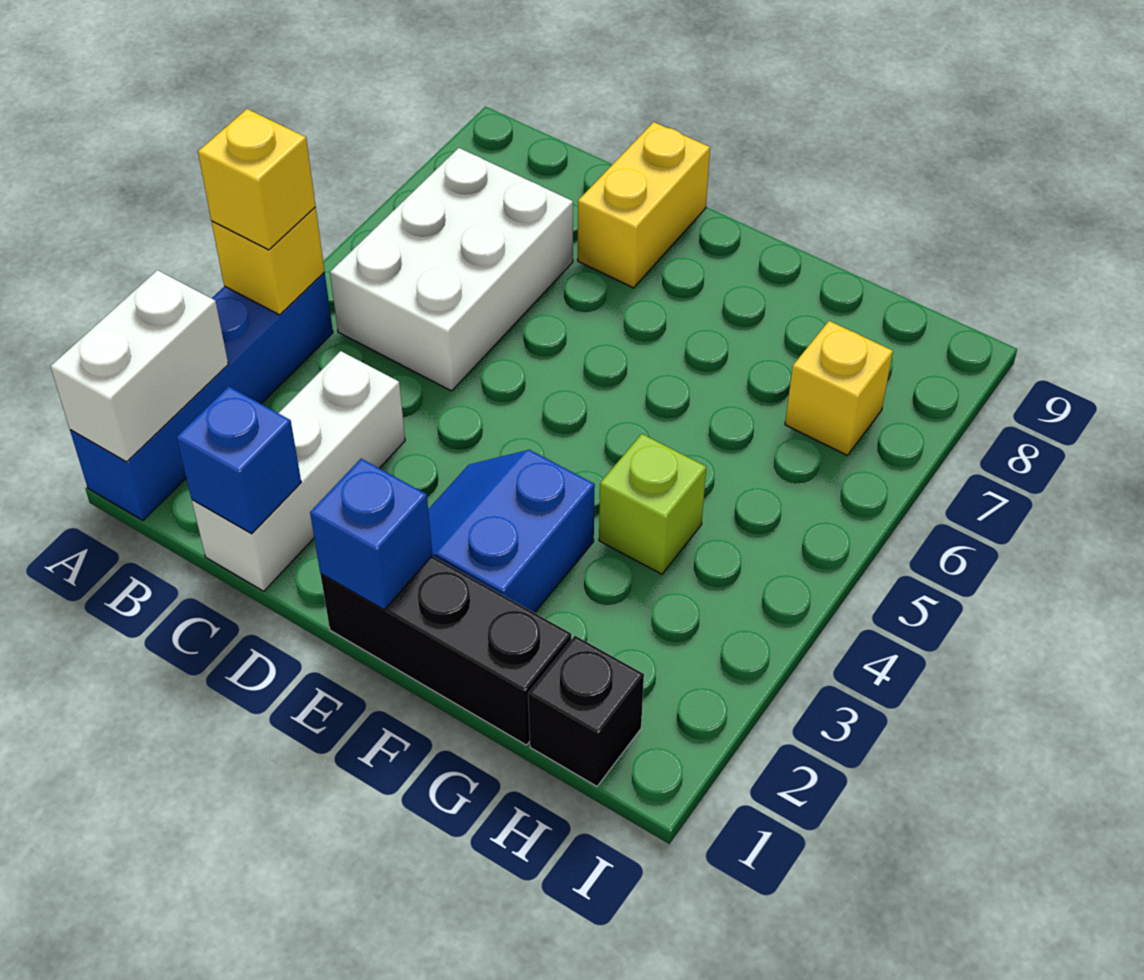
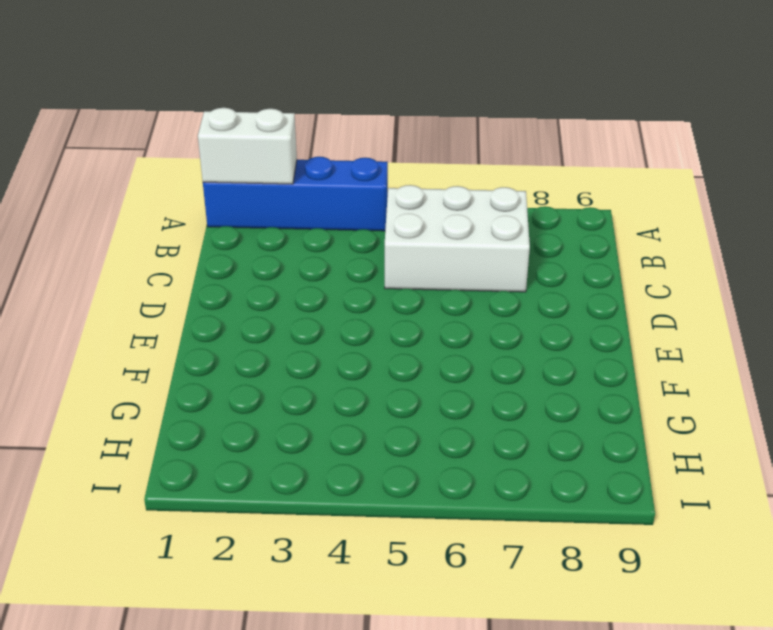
none -> white 1x3 brick [192,351,405,591]
none -> yellow 1x2 brick [578,122,710,288]
none -> black 1x3 brick [320,556,571,745]

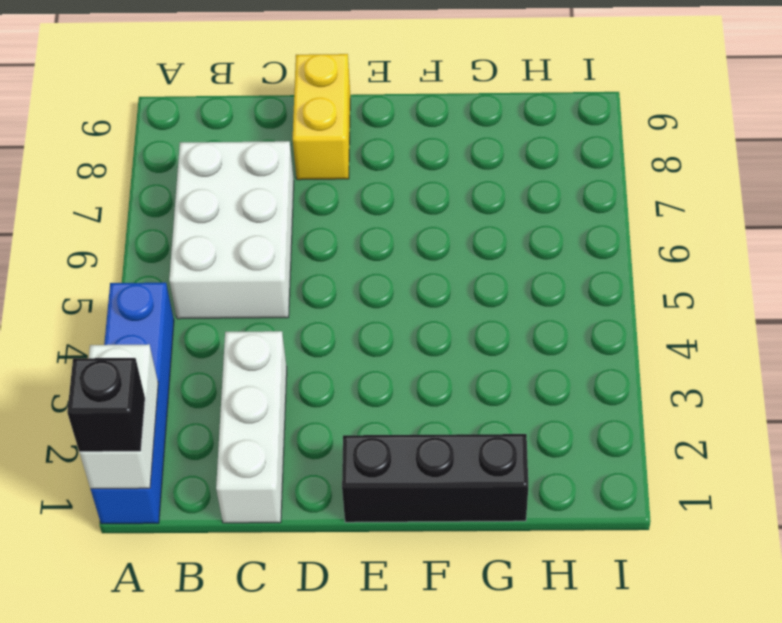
black 1x1 brick [67,358,145,452] -> black 1x1 brick moved to [528,636,644,786]
none -> blue 2x2 slope [428,450,595,613]
none -> lime 1x1 brick [599,434,706,574]
none -> yellow 1x1 brick [785,321,893,455]

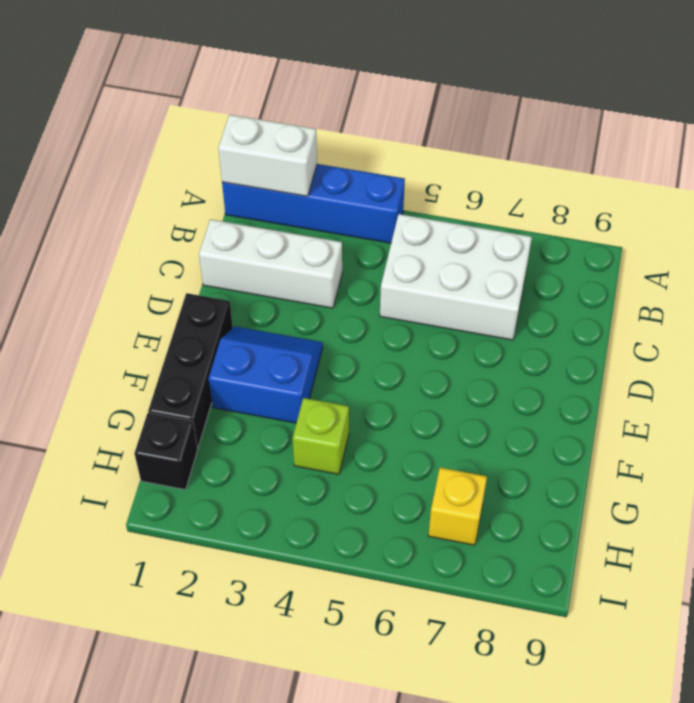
none -> yellow 1x2 brick [578,122,710,288]
none -> yellow 1x1 brick [212,208,325,315]
none -> blue 1x1 brick [176,386,301,534]

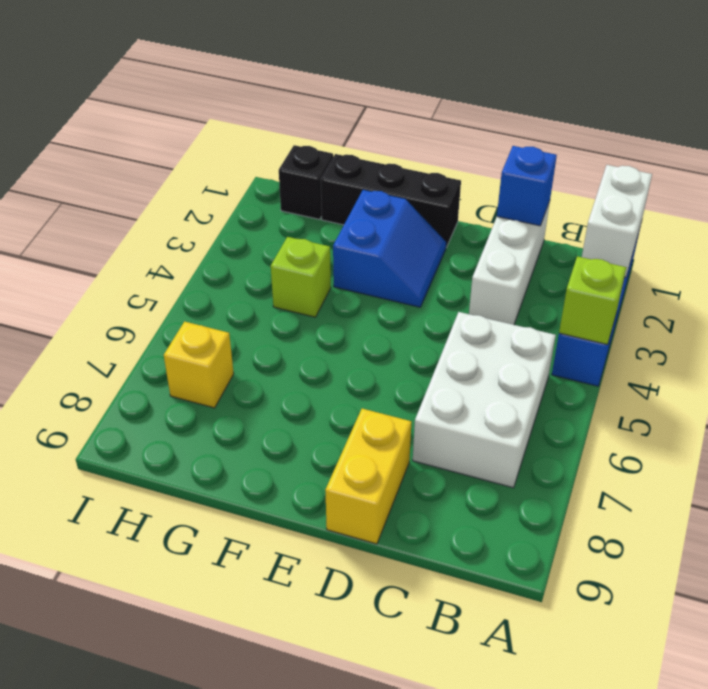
lime 1x1 brick [559,256,626,345] -> yellow 1x1 brick [212,208,325,315]
none -> blue 1x1 brick [310,459,432,610]
none -> yellow 1x1 brick [198,109,316,250]

